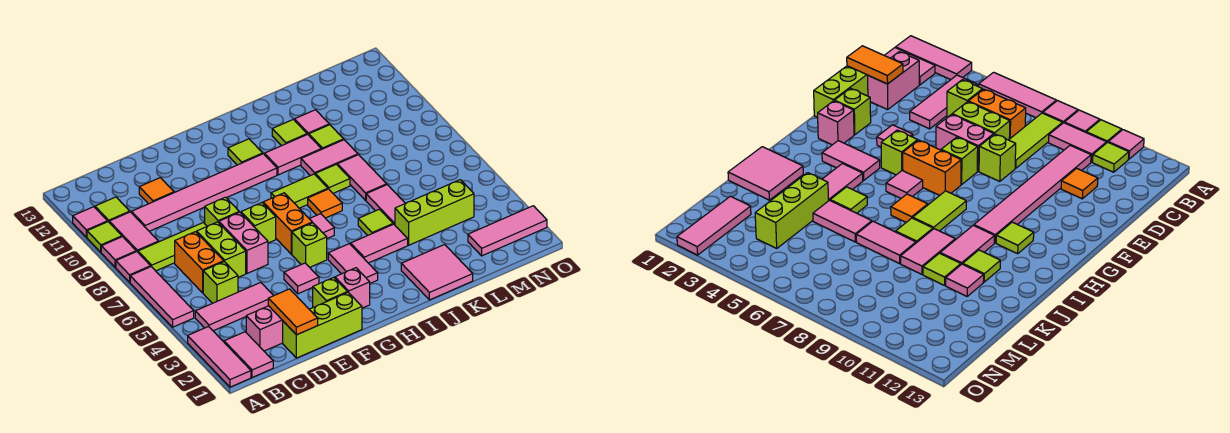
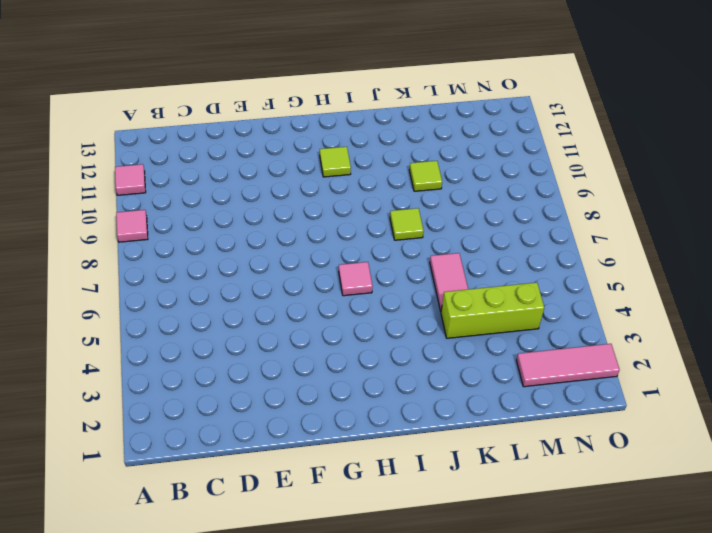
none -> pink 1x3 tile [188,326,251,387]
none -> pink 1x3 tile [130,267,194,327]
none -> pink 1x1 tile [116,252,151,282]
none -> lime 1x1 tile [87,222,122,252]

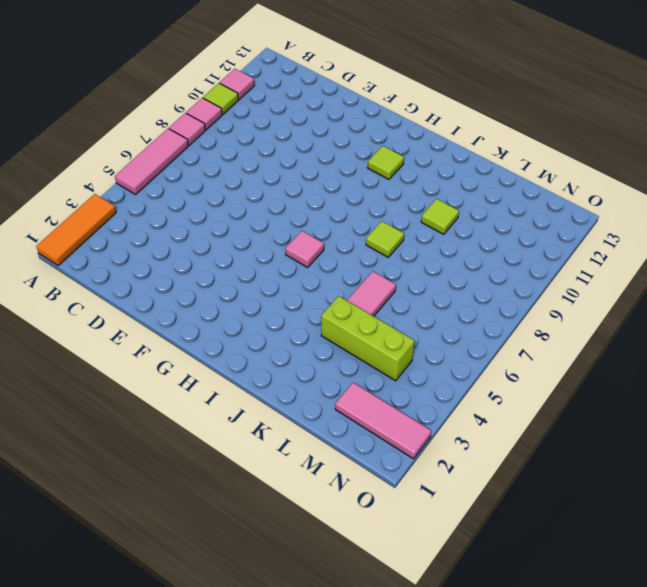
orange 1x3 tile [36,194,116,266] -> pink 1x3 tile [188,326,251,387]
none -> pink 1x2 tile [224,332,273,377]
none -> pink 1x3 tile [195,282,274,331]
none -> lime 1x3 tile [138,223,207,271]
none -> pink 1x2 tile [109,212,158,252]

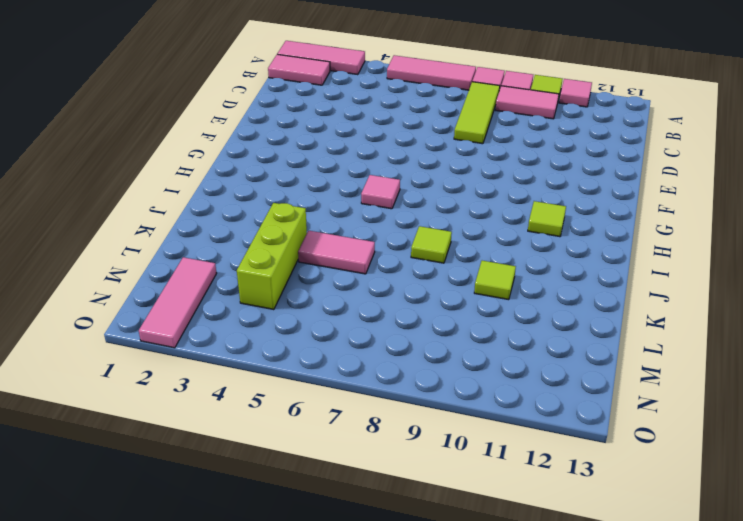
none -> pink 1x3 tile [195,282,274,331]
none -> lime 1x1 tile [95,197,130,222]
none -> pink 1x2 brick [246,306,283,351]
none -> lime 1x1 brick [203,262,238,303]

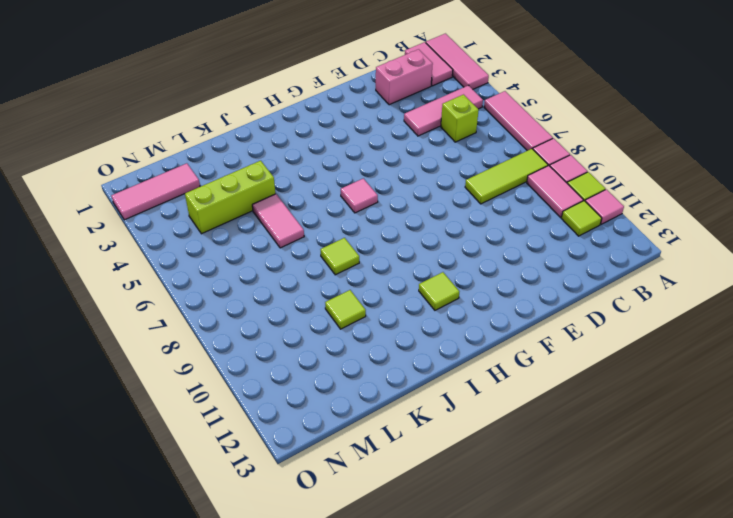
none -> orange 1x2 brick [175,232,224,293]
none -> pink 1x6 tile [131,154,277,231]
none -> lime 1x3 brick [283,293,362,358]
none -> lime 1x2 brick [197,222,246,277]

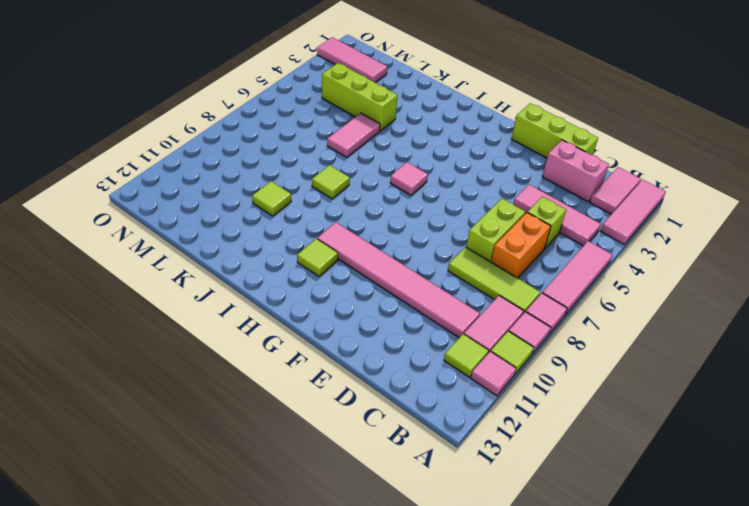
none -> orange 1x1 tile [139,178,174,204]
none -> pink 1x2 brick [219,212,268,273]
none -> lime 1x1 brick [205,197,239,226]
none -> lime 1x1 brick [313,277,348,307]

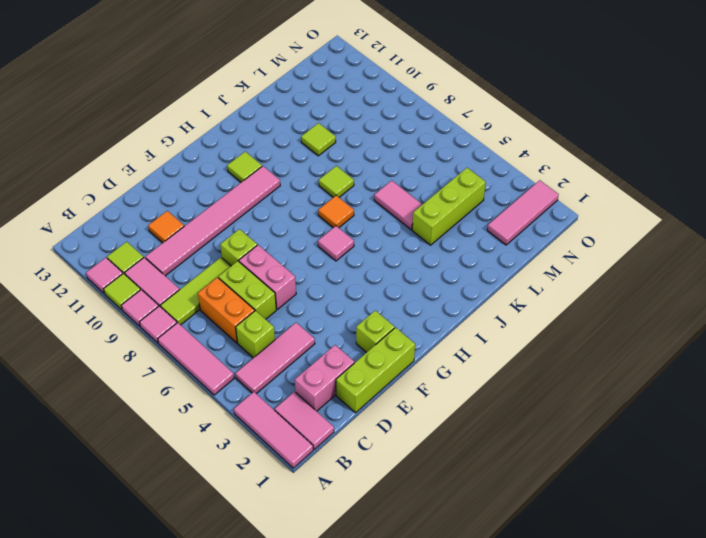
none -> pink 1x1 tile [284,263,319,294]
none -> lime 1x1 brick [241,203,276,243]
none -> pink 1x1 brick [335,268,370,308]
none -> lime 1x1 brick [292,223,327,267]

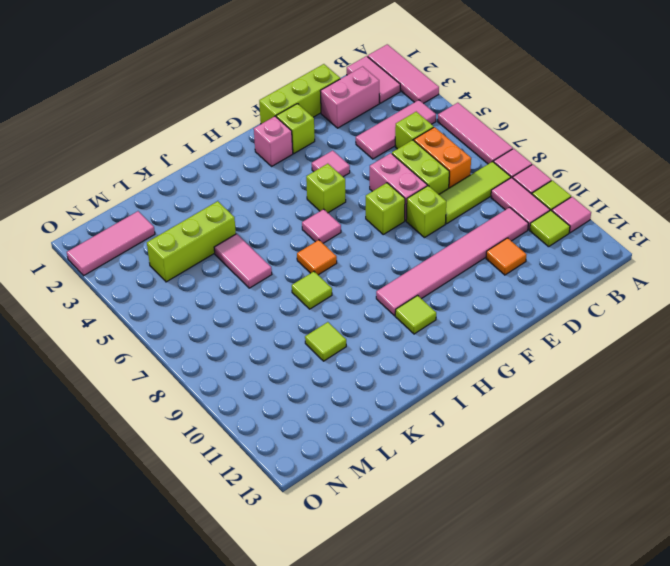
none -> orange 1x2 brick [263,193,312,254]
none -> pink 1x2 tile [328,244,378,283]
none -> lime 1x2 tile [271,174,328,208]
none -> pink 1x2 tile [351,224,408,263]

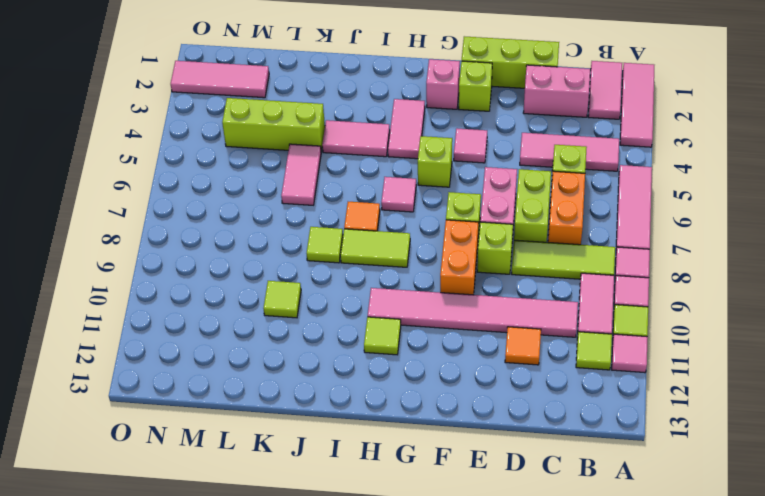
orange 1x2 brick [440,220,479,295] -> orange 1x2 brick moved to [263,193,312,254]
none -> pink 1x2 tile [264,134,321,175]
none -> pink 2x2 tile [401,245,473,300]
none -> lime 1x1 tile [358,209,393,235]
none -> pink 1x2 tile [301,140,358,176]

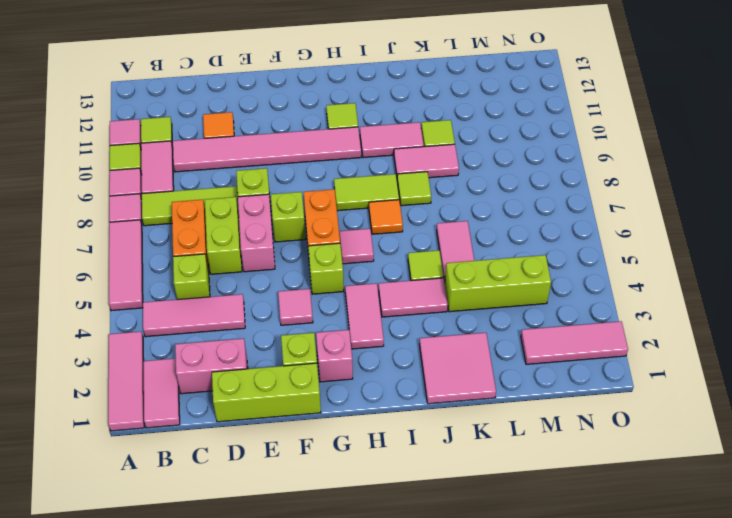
none -> lime 1x1 tile [272,119,307,146]
none -> pink 1x2 tile [338,155,387,200]
none -> pink 1x1 tile [294,110,329,135]
none -> orange 1x2 tile [268,289,318,335]

